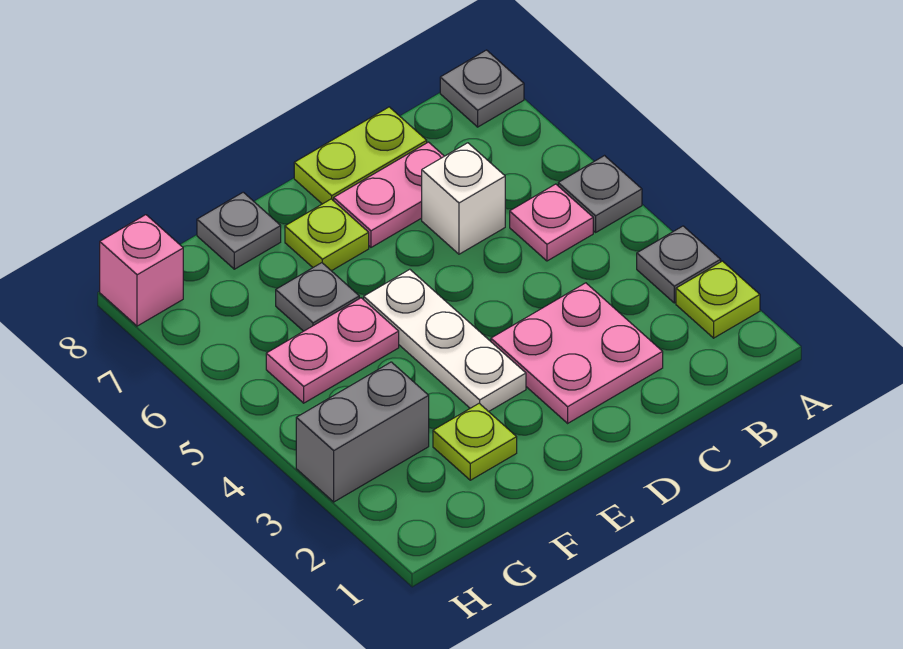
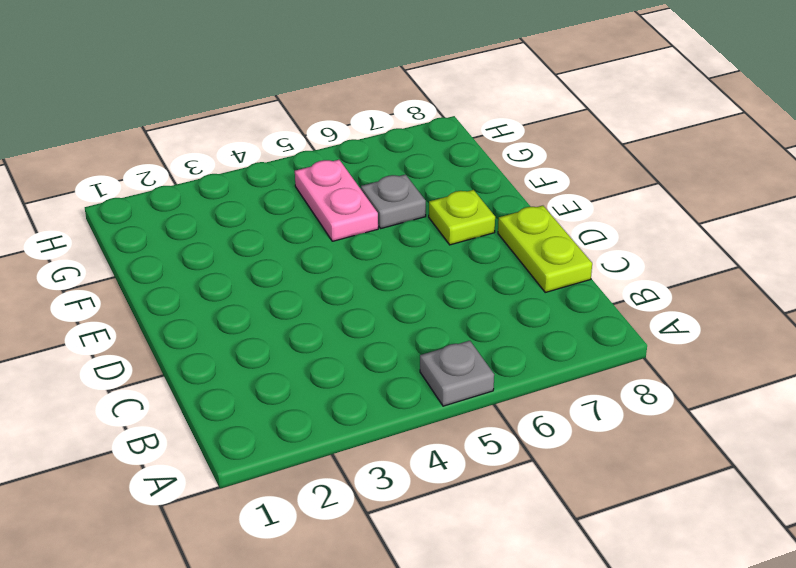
none -> lime 1x1 plate [676,261,760,338]
none -> grey 1x1 plate [637,226,721,303]
none -> grey 1x1 plate [440,50,524,127]

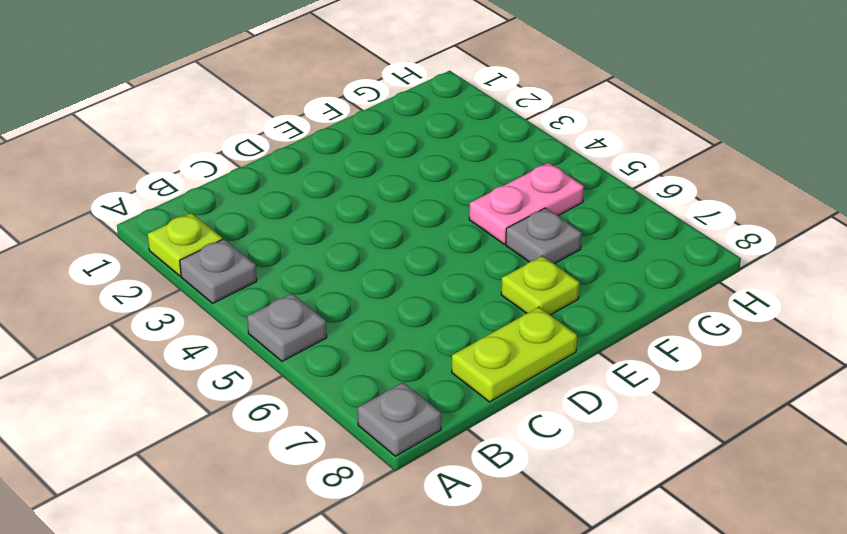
none -> pink 1x1 plate [510,184,593,261]
none -> pink 2x2 plate [491,283,663,423]
none -> white 1x1 brick [422,143,505,254]

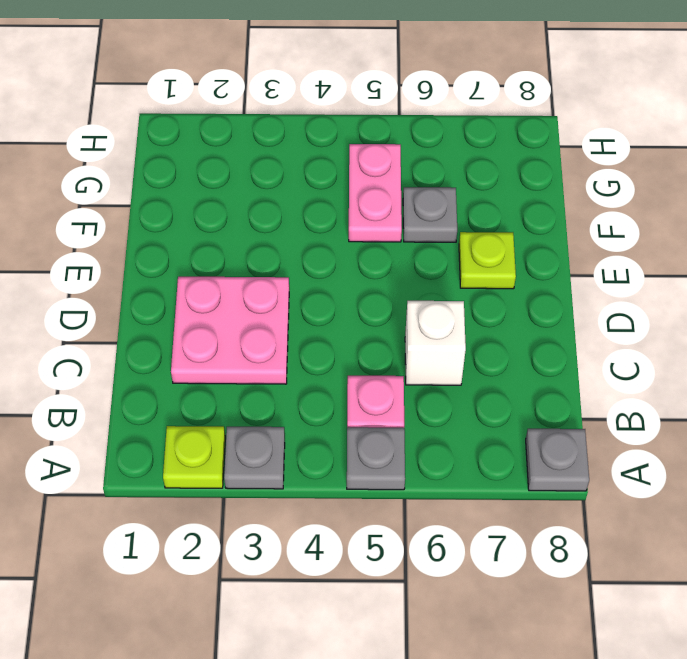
none -> pink 1x2 plate [334,142,444,247]
none -> lime 1x2 plate [294,107,427,204]
none -> white 1x3 plate [364,269,526,412]

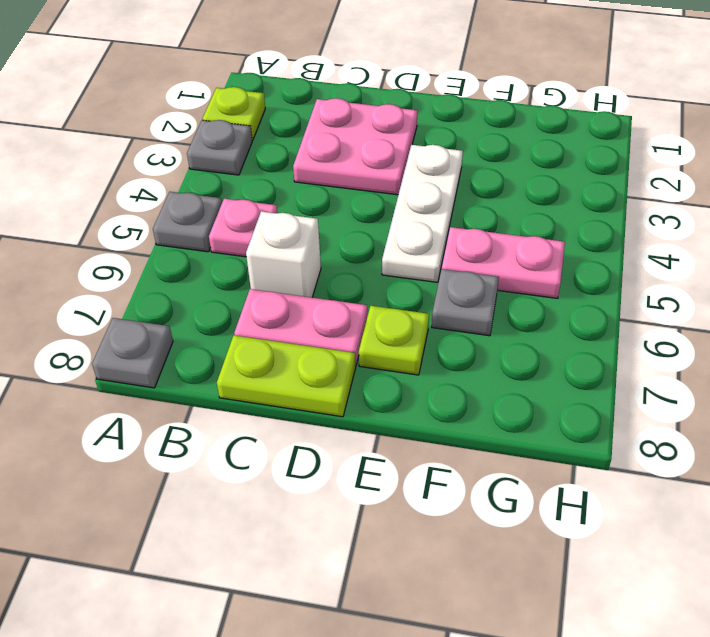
none -> lime 1x1 plate [433,403,517,480]
none -> grey 1x1 plate [197,192,281,269]
none -> grey 1x2 brick [296,362,429,502]

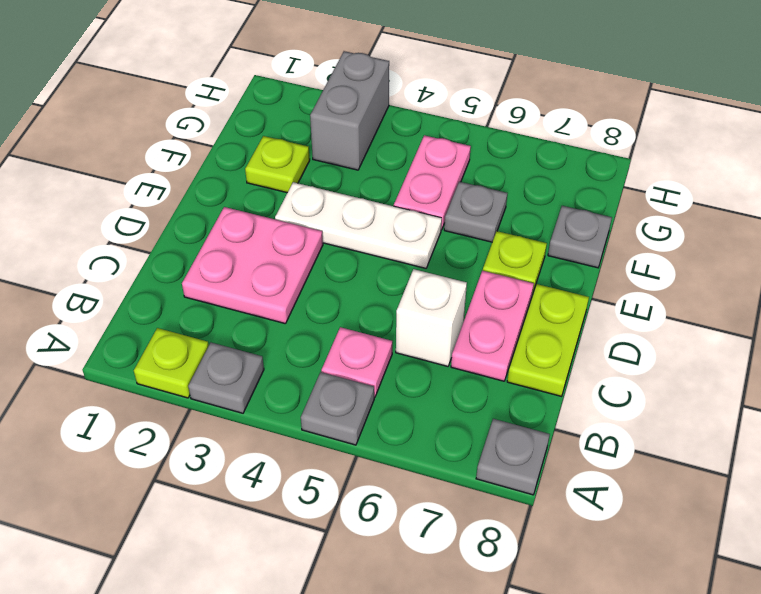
none -> pink 1x1 brick [100,215,183,326]

